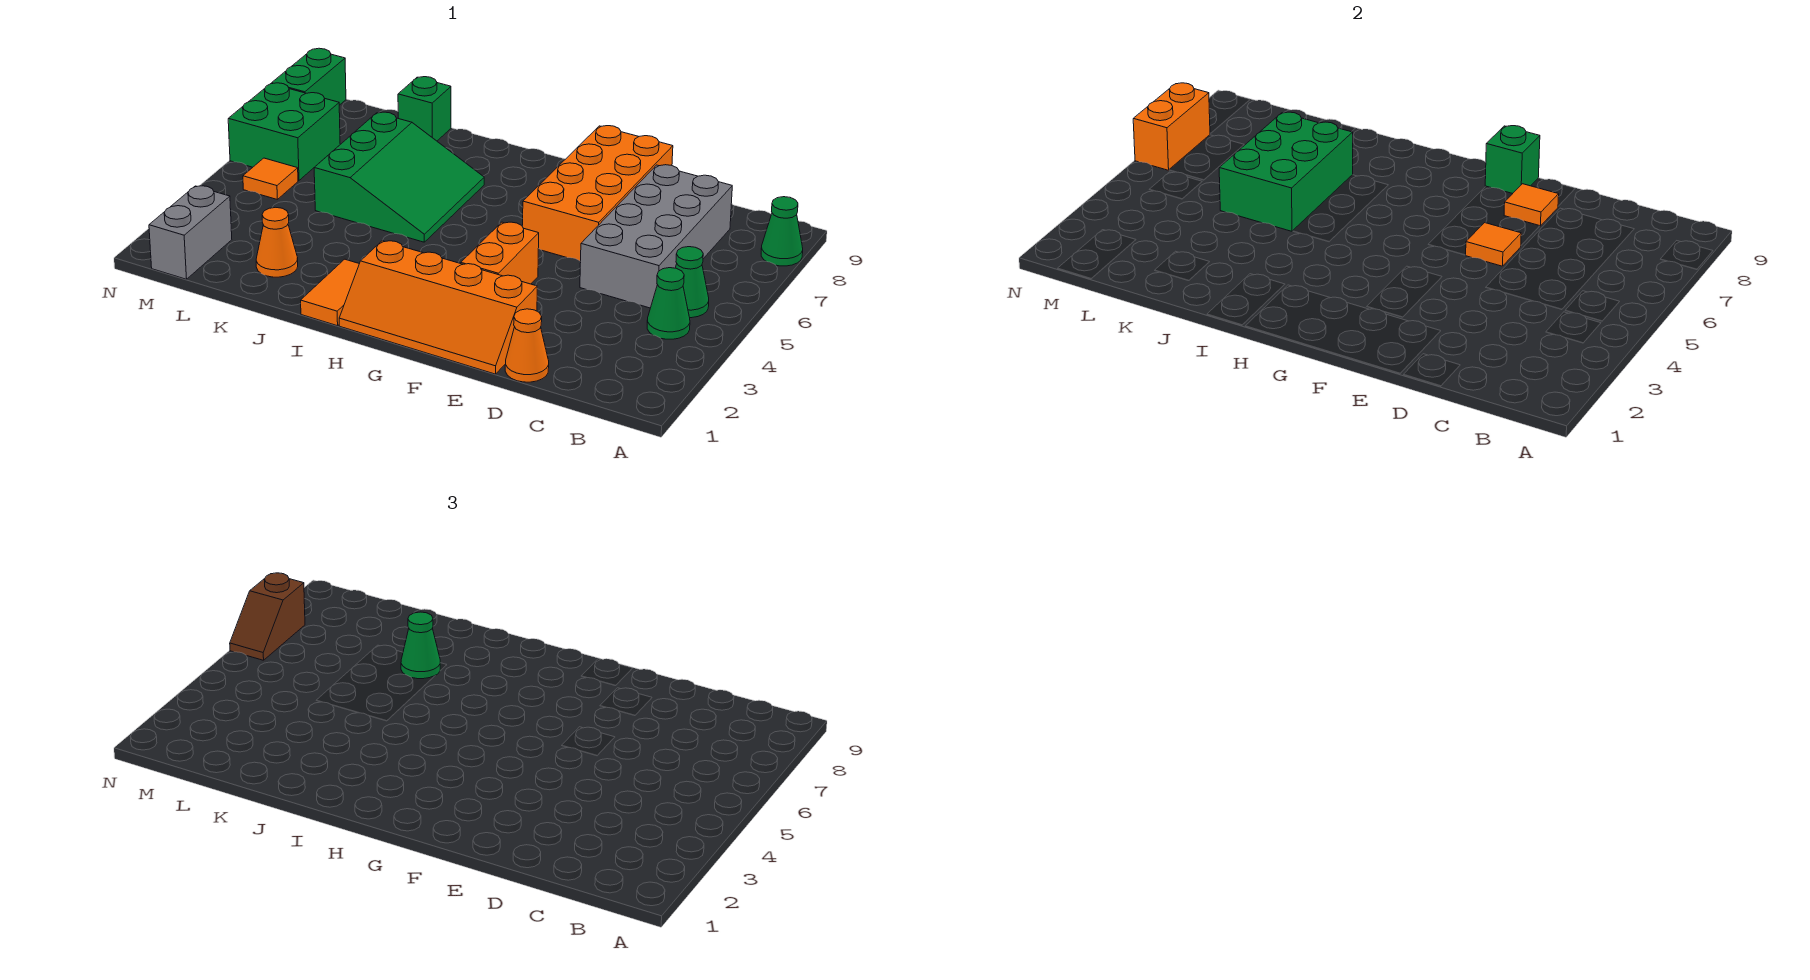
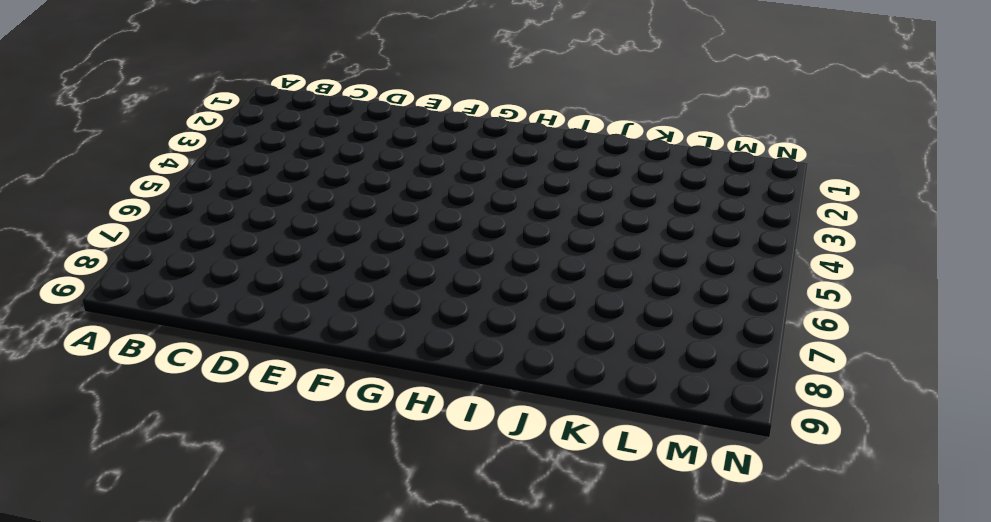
none -> green 1x1 cone [761,197,803,266]
none -> green 1x1 cone [647,268,690,339]
none -> green 1x1 cone [675,247,709,318]

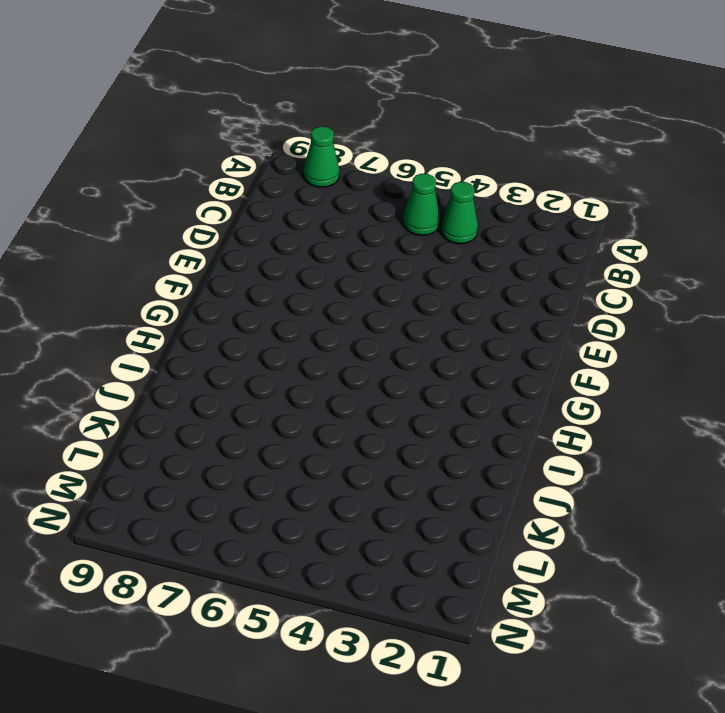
none -> grey 2x4 brick [580,165,732,308]
none -> orange 1x1 cone [505,309,549,382]
none -> orange 2x4 slope [339,241,537,374]

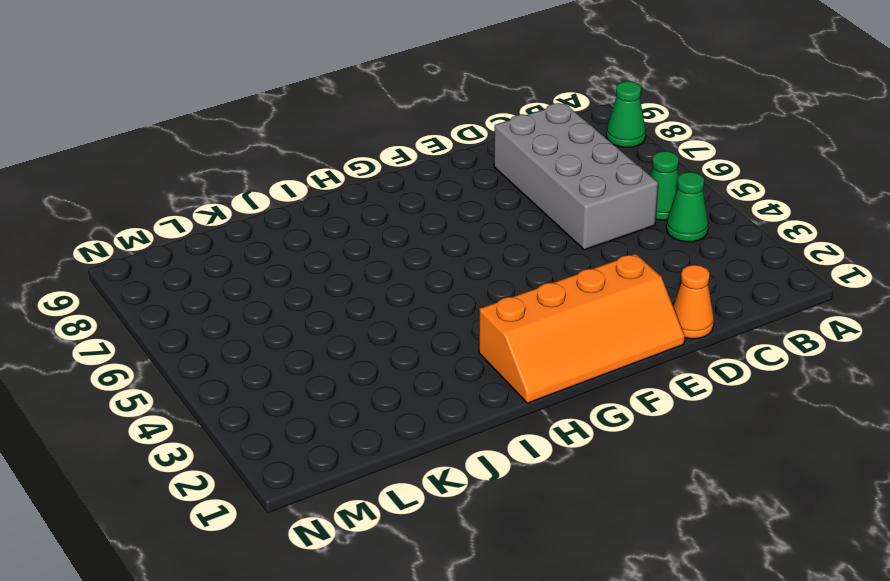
none -> orange 2x4 brick [522,126,673,262]
none -> orange 1x2 brick [461,222,539,284]
none -> orange 1x2 tile [301,259,359,326]

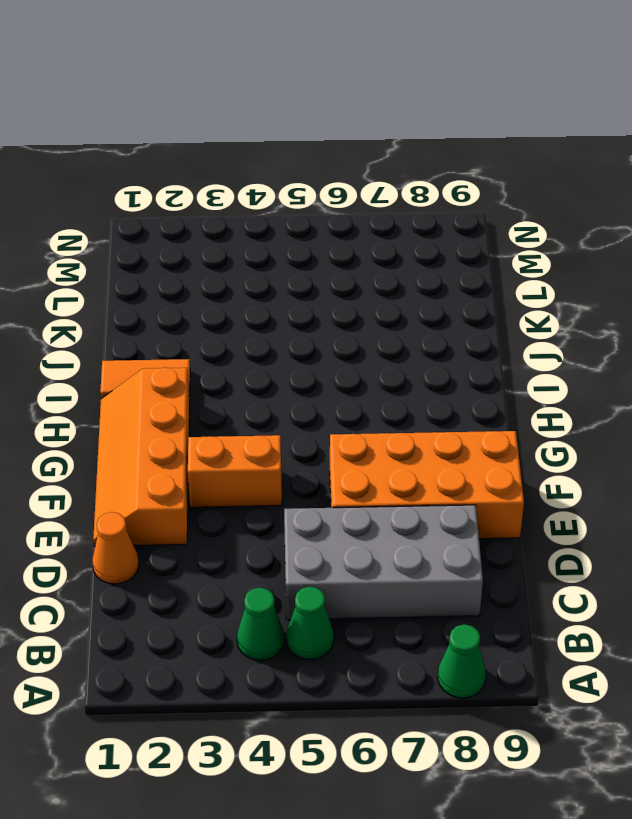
none -> green 3x3 slope [314,112,484,242]
none -> orange 1x1 cone [256,207,298,277]
none -> green 1x1 brick [398,77,451,141]

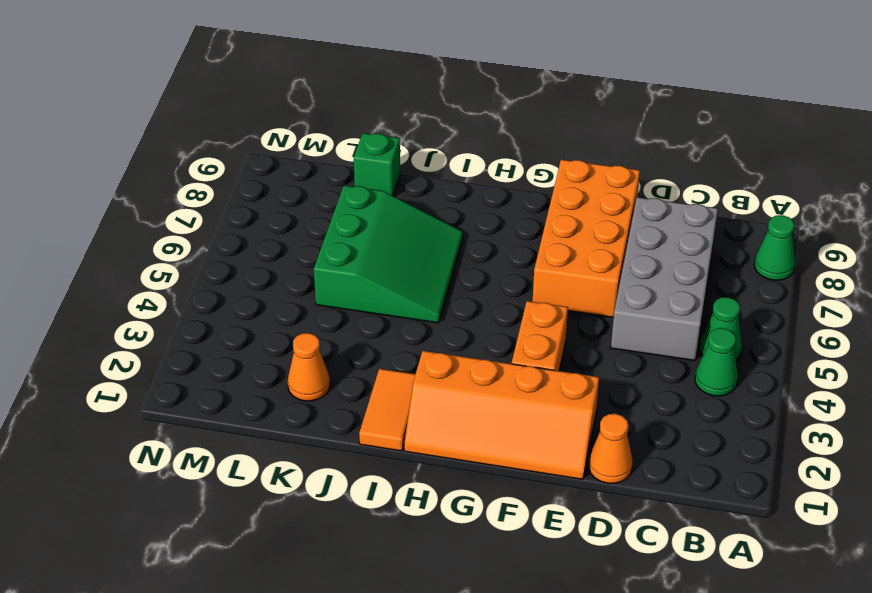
none -> grey 1x2 brick [149,186,232,279]
none -> orange 1x1 tile [243,158,298,199]
none -> green 2x2 brick [228,83,340,181]

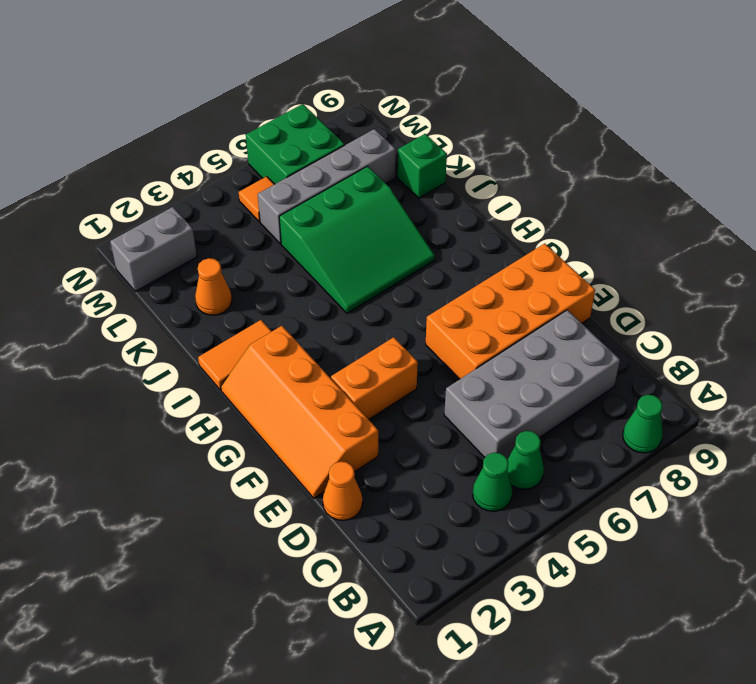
grey 1x4 brick [258,129,396,244] -> none
none -> green 1x2 brick [272,48,346,105]
none -> orange 1x1 tile [1466,223,1521,266]
none -> orange 1x1 tile [1504,184,1559,226]

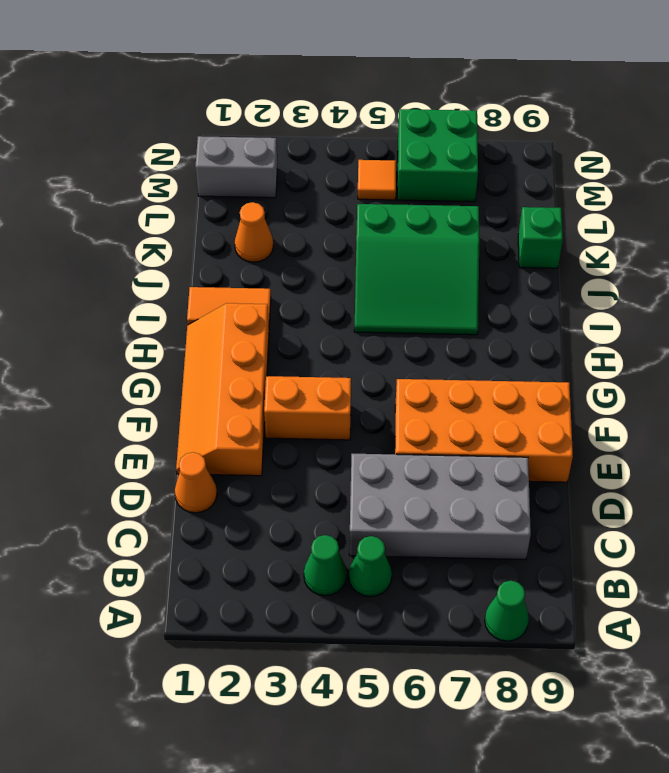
none -> green 1x2 brick [272,48,346,105]
none -> orange 1x1 tile [1466,223,1521,266]
none -> orange 1x1 tile [1504,184,1559,226]

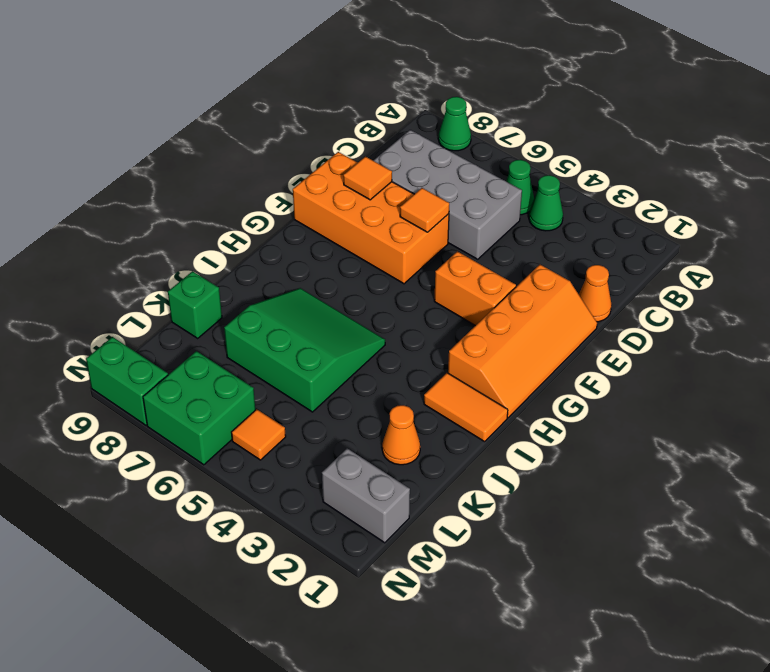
none -> green 1x1 brick [1485,126,1540,194]
none -> green 2x3 brick [1219,112,1353,231]
none -> orange 1x2 brick [1133,83,1210,170]

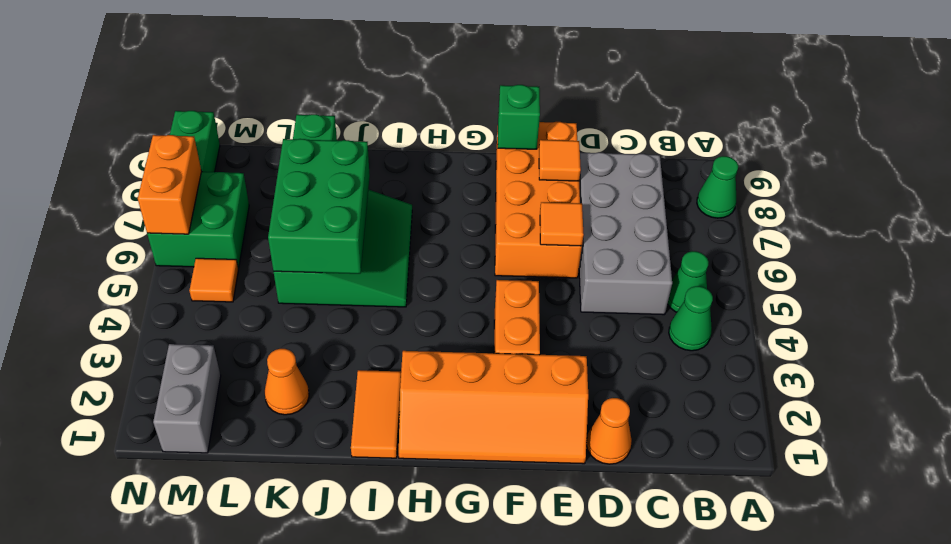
none -> green 1x1 cone [401,612,440,679]
none -> brown 1x2 slope [230,573,305,660]

